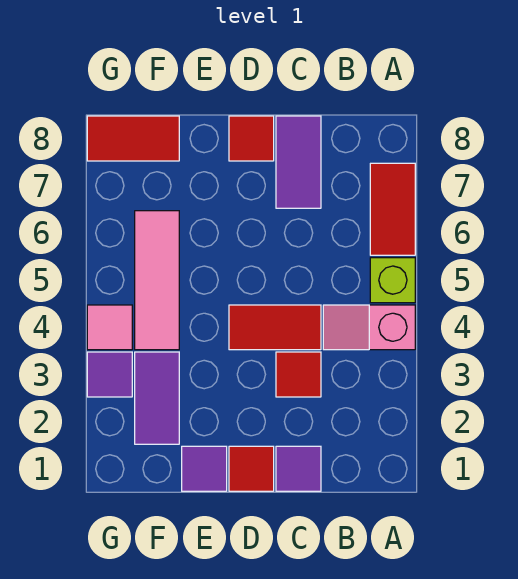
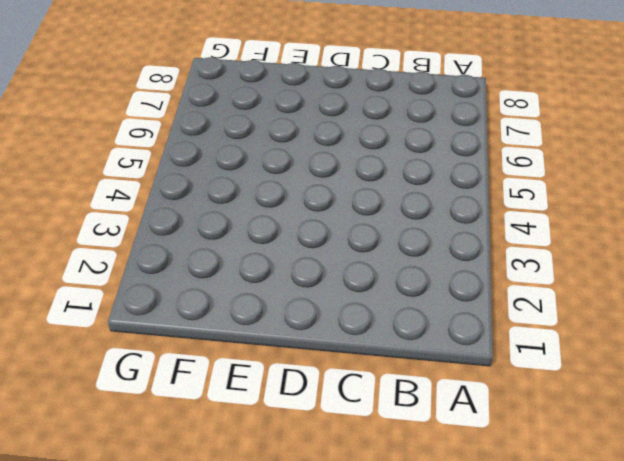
none -> pink 1x2 slope [323,305,415,350]
none -> lime 1x1 brick [370,258,415,303]
none -> red 1x2 tile [370,163,415,255]

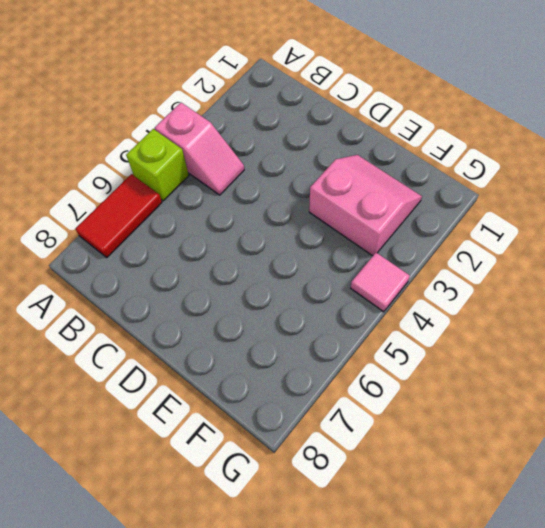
pink 2x2 slope [309,155,422,256] -> purple 1x2 tile [135,352,179,444]
none -> purple 1x1 tile [276,446,321,491]
none -> red 1x1 tile [276,352,321,397]
none -> red 1x2 tile [229,305,321,350]

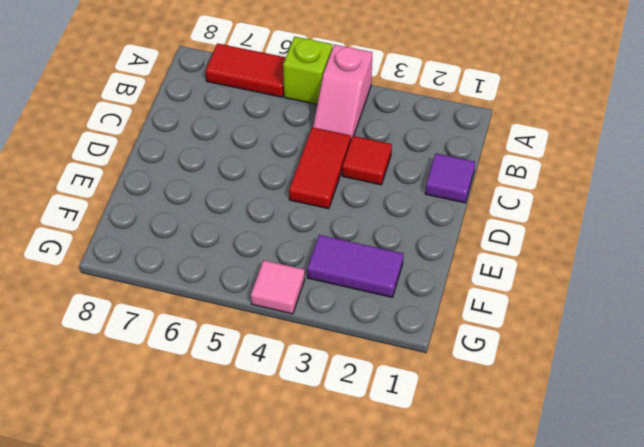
none -> purple 1x2 tile [276,116,321,208]
none -> red 1x1 tile [229,446,274,491]
none -> red 1x1 tile [229,116,274,161]

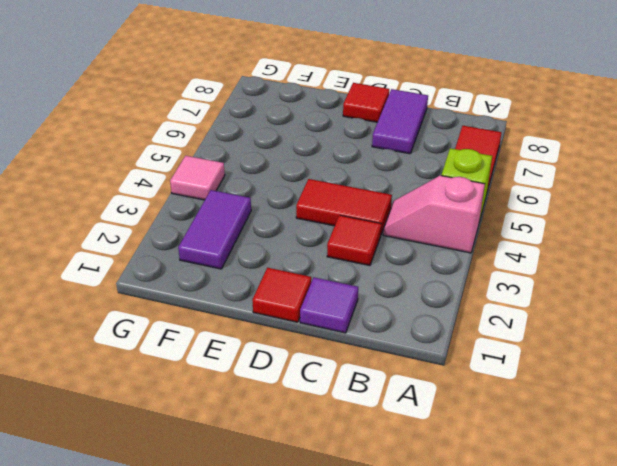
none -> purple 1x1 tile [182,446,227,491]
none -> pink 1x3 tile [135,211,179,350]
none -> red 1x2 tile [87,116,179,161]

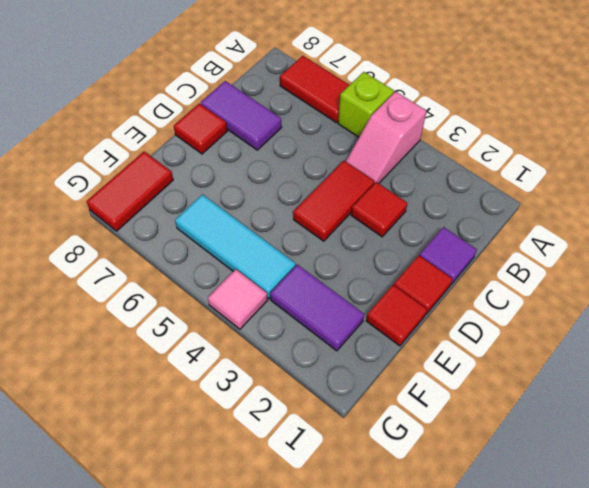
red 1x1 tile [366,285,427,346] -> purple 1x1 tile [182,446,227,491]
cyan 1x3 tile [175,194,296,299] -> pink 1x3 tile [135,211,179,350]
none -> purple 1x1 tile [87,352,132,397]

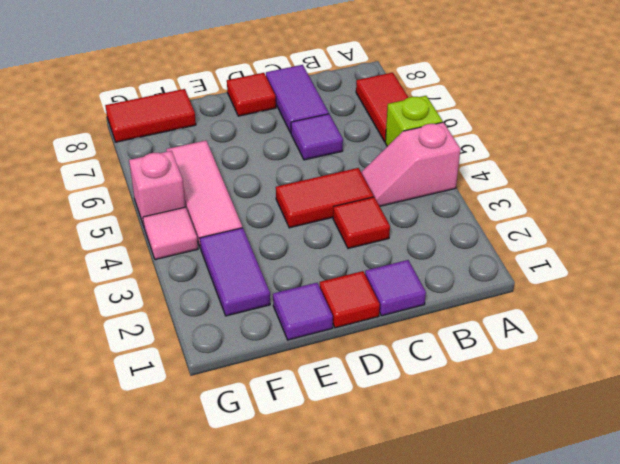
purple 1x1 tile [291,114,343,160] -> purple 1x1 tile moved to [87,352,132,397]
pink 1x1 brick [129,151,185,226] -> none

